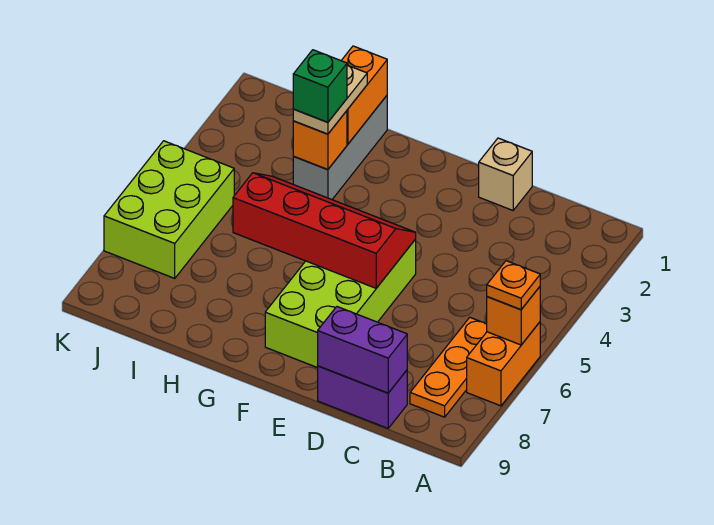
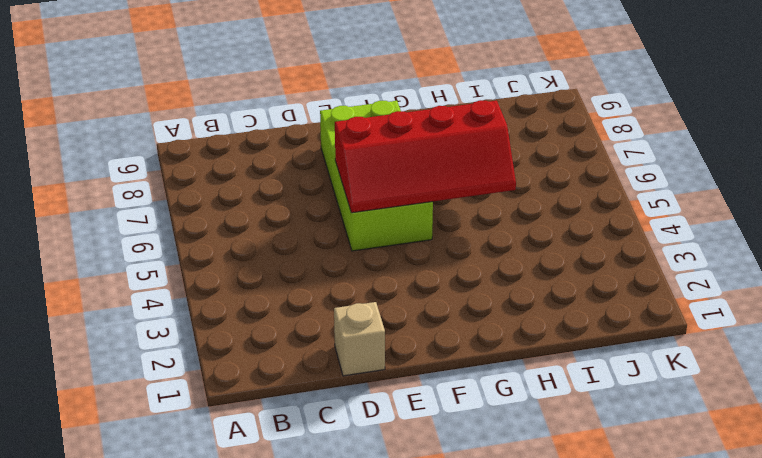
none -> orange 1x2 brick [467,322,540,406]
none -> orange 1x3 plate [410,318,487,417]
none -> purple 1x2 brick [318,366,407,428]

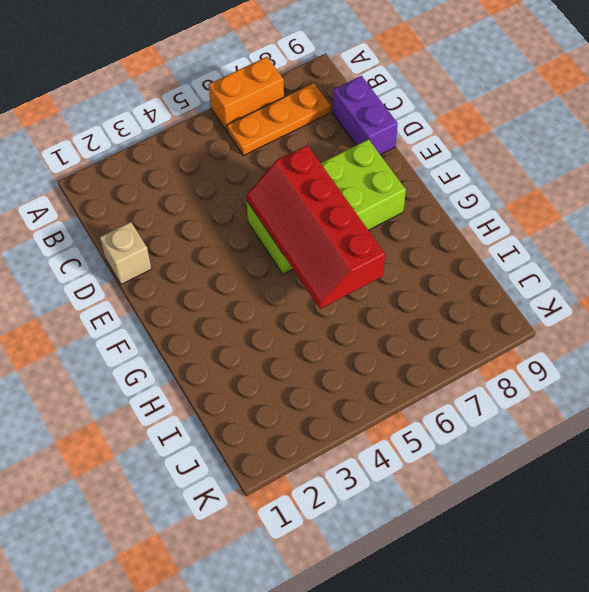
none -> grey 1x3 brick [293,96,387,199]
none -> lime 2x3 brick [104,141,234,278]
none -> orange 1x1 brick [487,287,540,345]

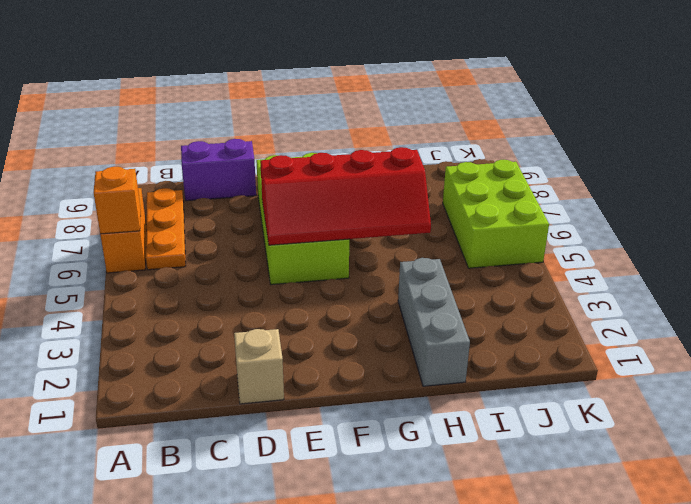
none -> purple 1x2 brick [318,307,407,393]
none -> orange 1x2 brick [341,46,387,144]
none -> orange 1x1 brick [293,111,347,170]

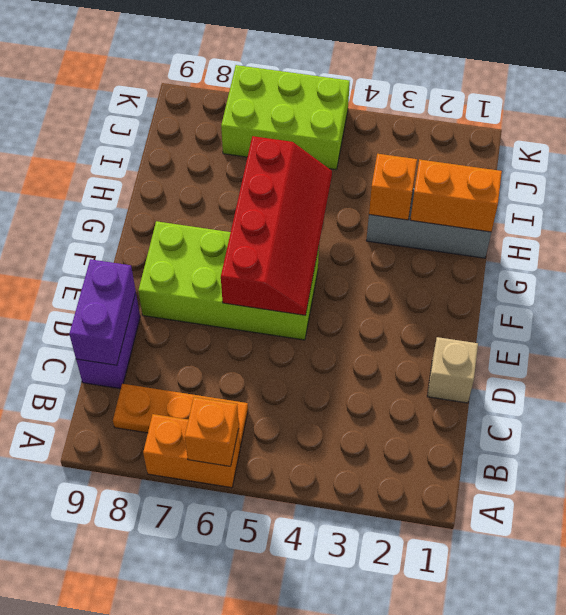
none -> orange 1x1 plate [487,261,540,310]
none -> tan 1x2 plate [293,65,367,134]
none -> green 1x1 brick [293,50,347,122]

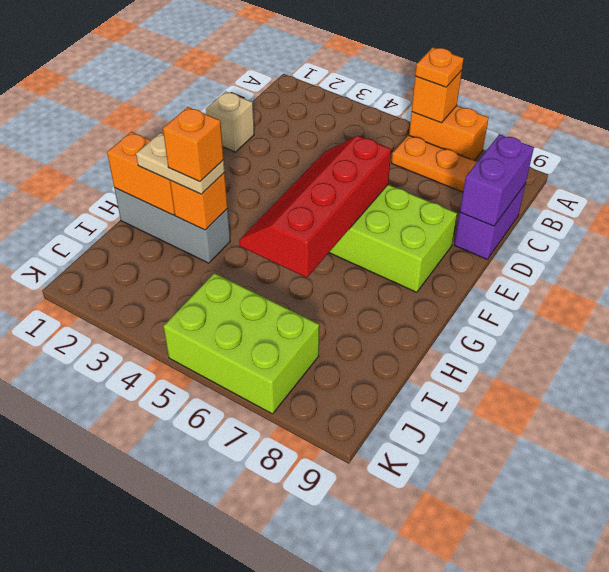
orange 1x1 brick [163,107,224,181] -> green 1x1 brick [293,50,347,122]

